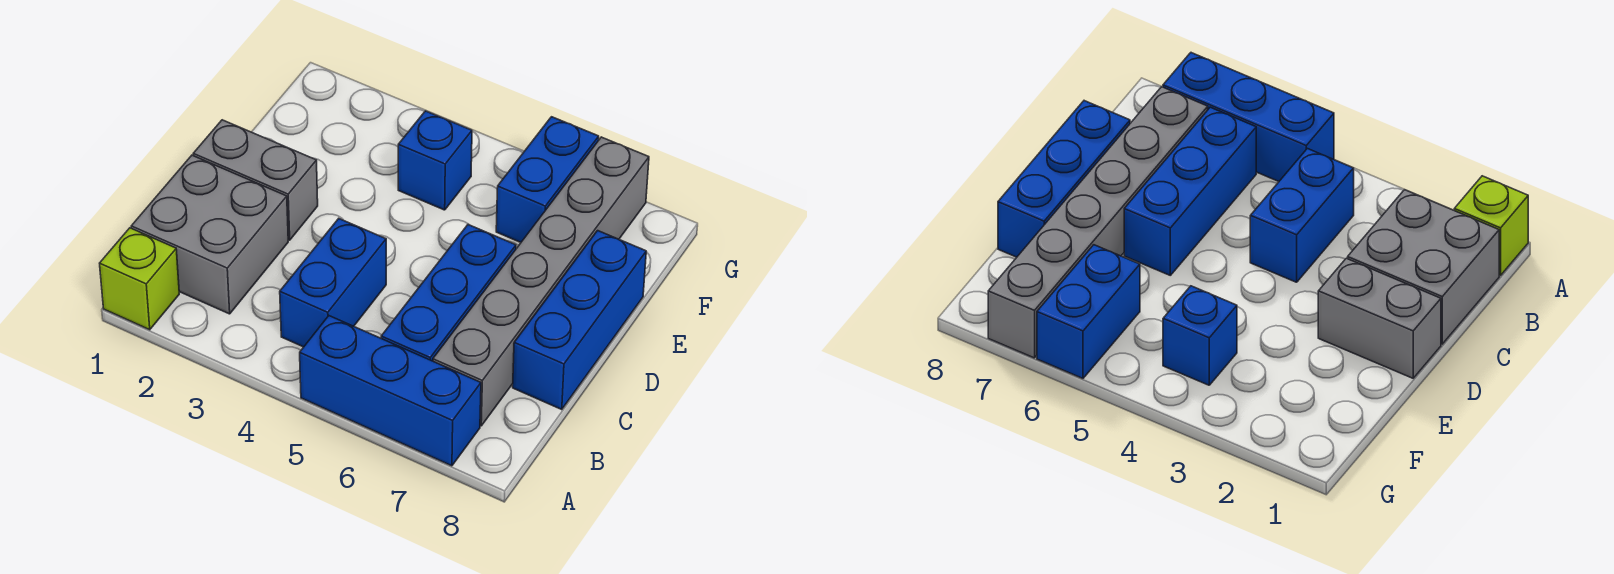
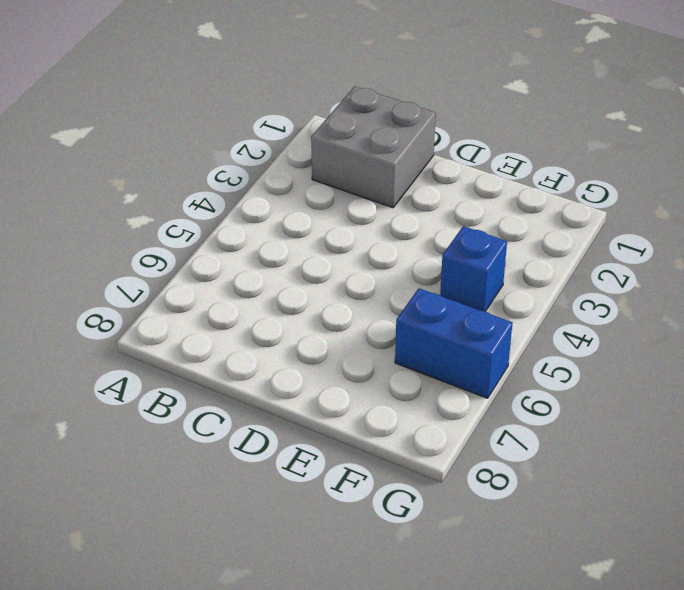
none -> lime 1x1 brick [100,228,179,330]
none -> blue 1x3 brick [300,316,481,466]

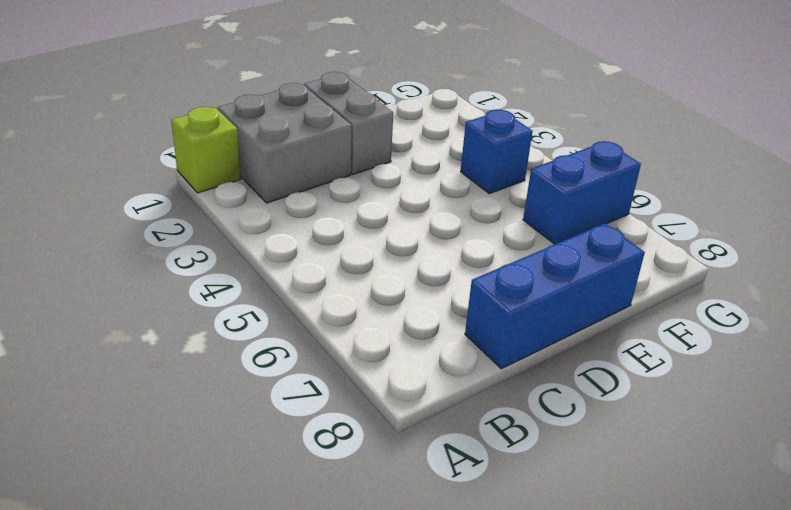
none -> blue 1x3 brick [300,316,481,466]
none -> blue 1x2 brick [280,219,386,347]

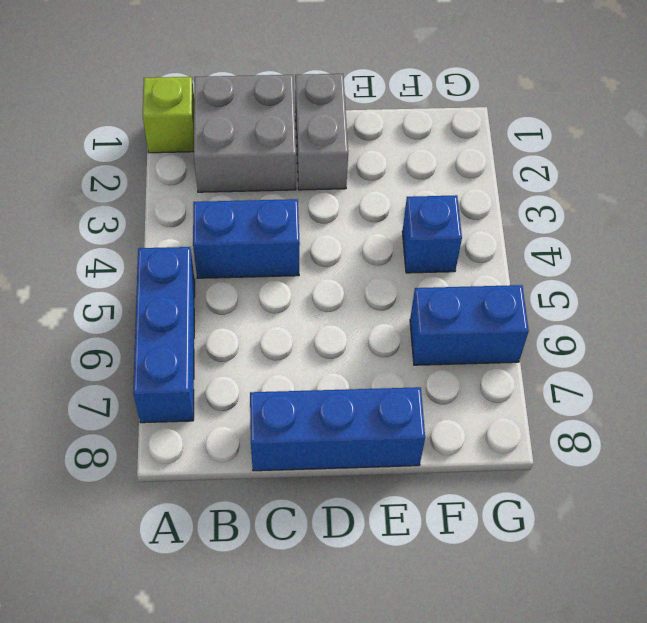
none -> blue 1x3 brick [381,225,516,361]
none -> grey 1x6 brick [433,137,649,426]

